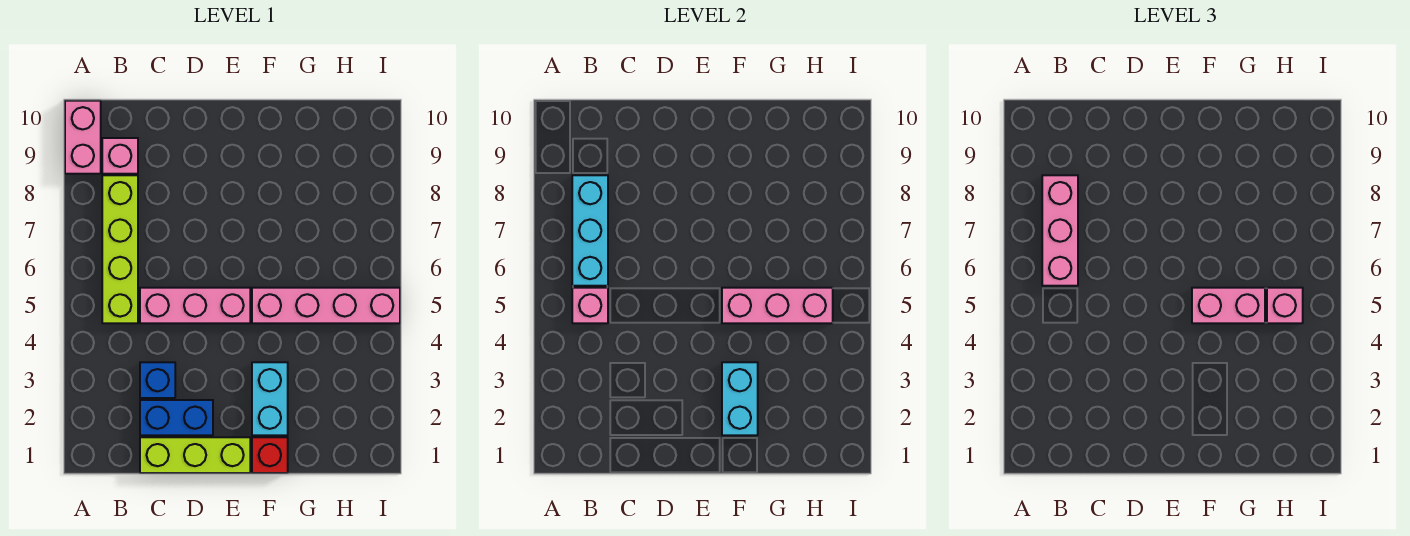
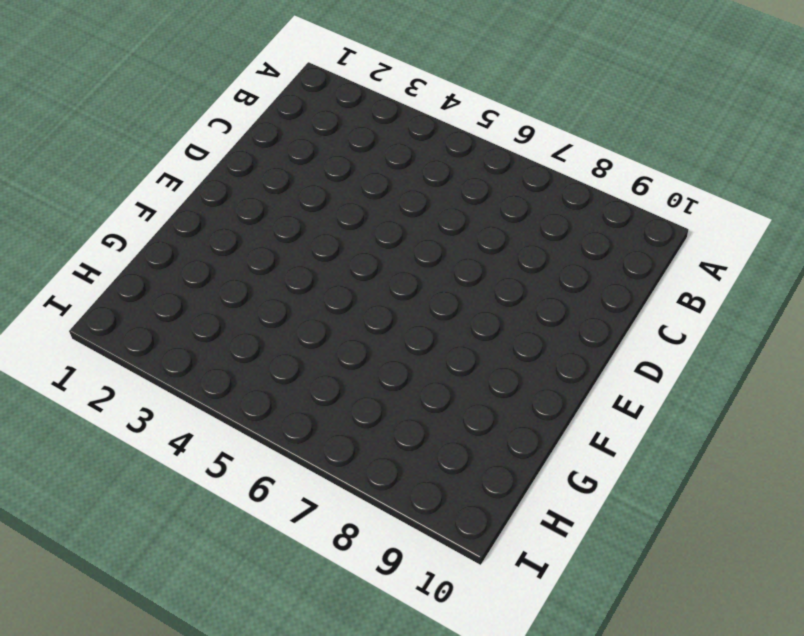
none -> pink 1x2 brick [65,101,101,174]
none -> lime 1x4 brick [102,175,138,323]
none -> pink 1x1 brick [102,138,138,174]

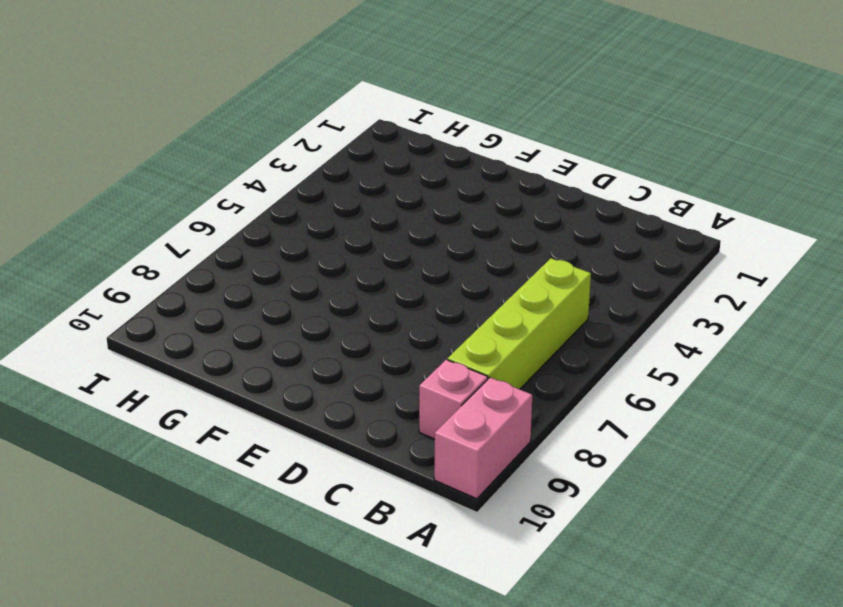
none -> lime 1x3 brick [140,437,250,473]
none -> blue 1x2 brick [140,400,213,435]
none -> blue 1x1 brick [140,362,175,398]

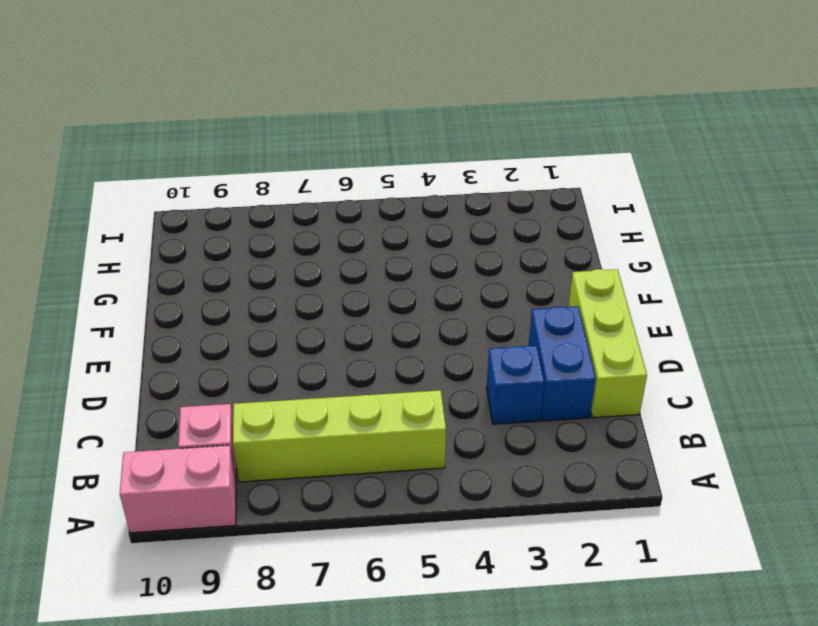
none -> pink 1x3 brick [140,288,250,323]
none -> red 1x1 brick [252,437,288,473]
none -> cyan 1x2 brick [252,362,288,435]

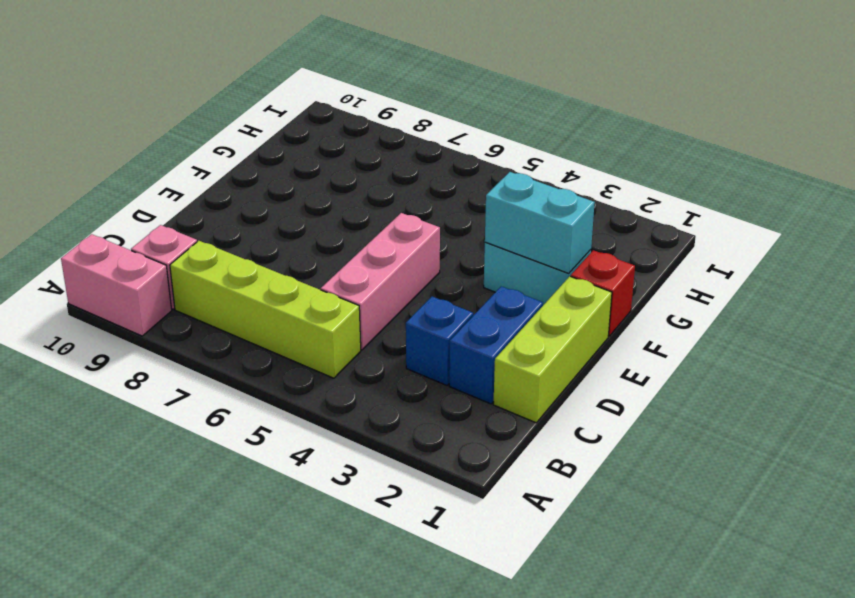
none -> pink 1x4 brick [252,288,400,323]
none -> pink 1x1 brick [572,288,608,323]
none -> cyan 1x3 brick [572,175,608,286]

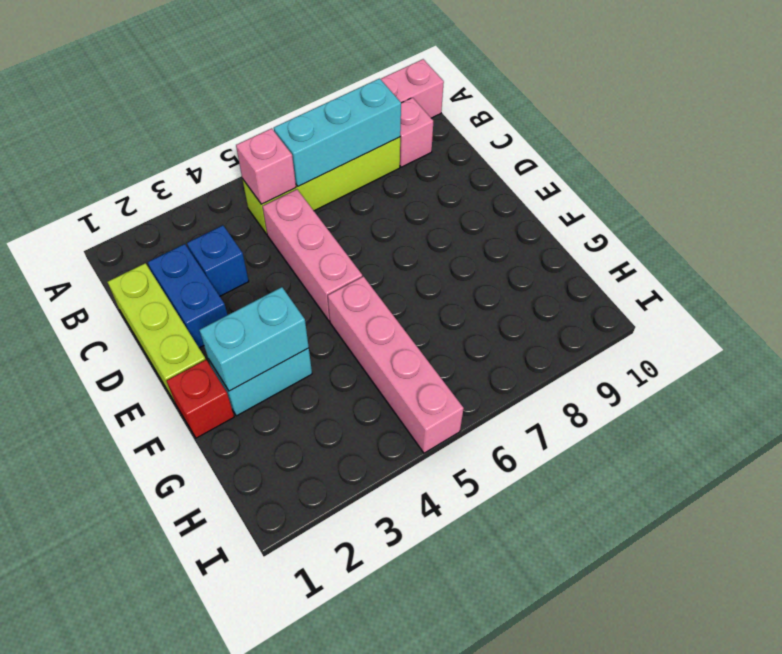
none -> pink 1x3 brick [722,288,833,323]
none -> pink 1x3 brick [1042,175,1078,286]
none -> pink 1x2 brick [1192,288,1265,323]

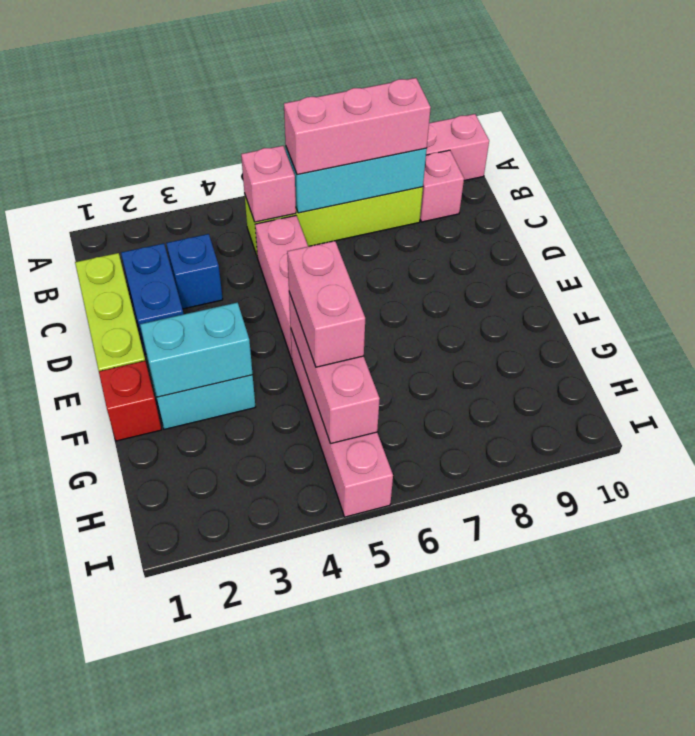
none -> pink 1x1 brick [1267,288,1303,323]

